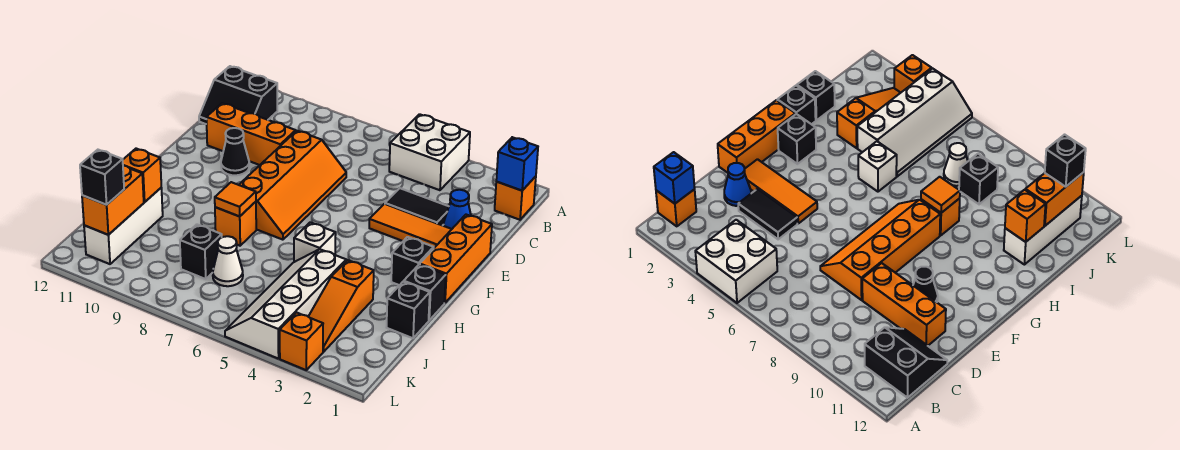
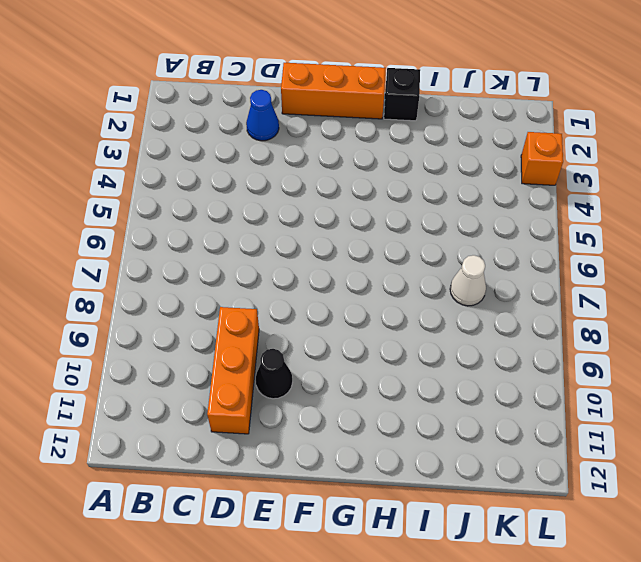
none -> white 2x2 brick [389,114,470,190]
none -> orange 1x1 brick [495,176,536,220]
none -> black 2x2 slope [199,66,277,124]

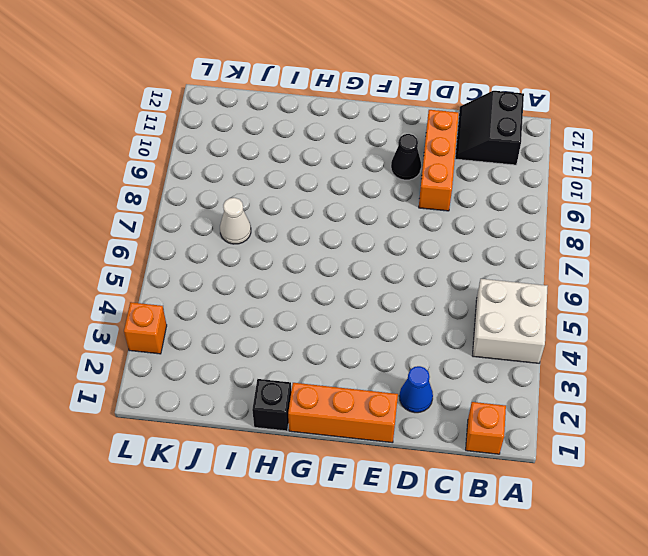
none -> black 1x2 tile [385,188,449,226]
none -> orange 2x4 slope [239,131,346,240]
none -> orange 1x3 tile [369,204,452,248]

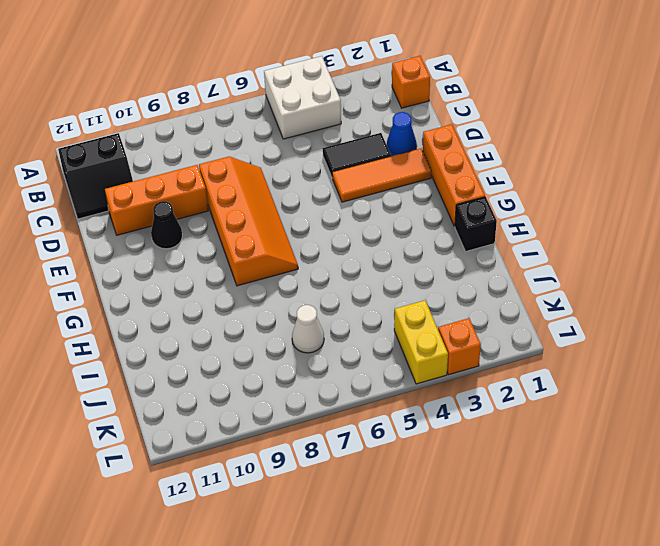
yellow 1x2 brick [394,300,448,384] -> white 2x4 slope [225,249,346,359]
none -> black 1x1 brick [391,237,434,285]
none -> white 1x1 brick [294,222,336,262]
none -> orange 1x1 brick [215,202,256,246]

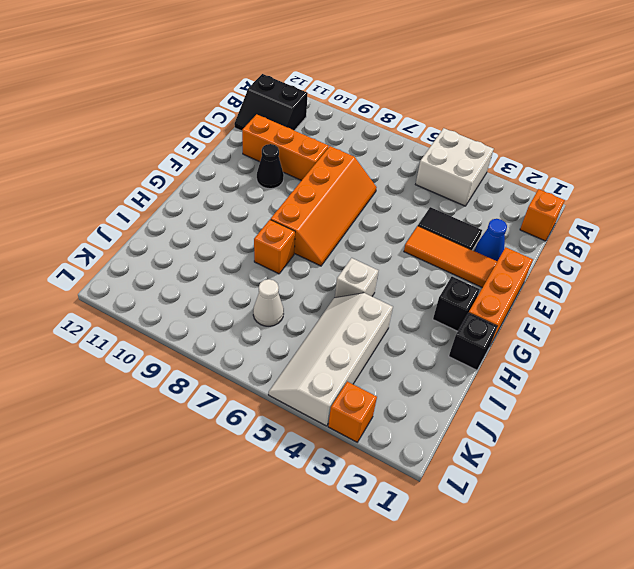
none -> black 1x1 brick [387,282,430,338]
none -> orange 1x3 slope [308,260,374,352]
none -> white 1x3 brick [84,188,163,264]

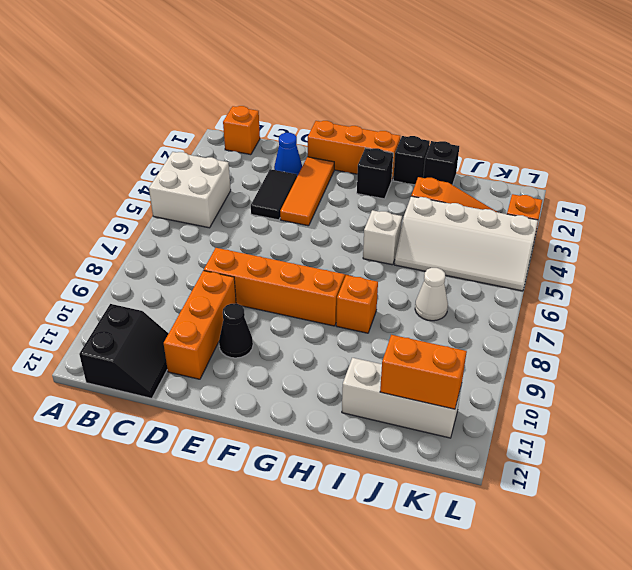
none -> black 1x1 brick [180,224,222,279]
none -> blue 1x1 brick [496,137,538,191]
none -> orange 1x1 tile [215,182,256,216]

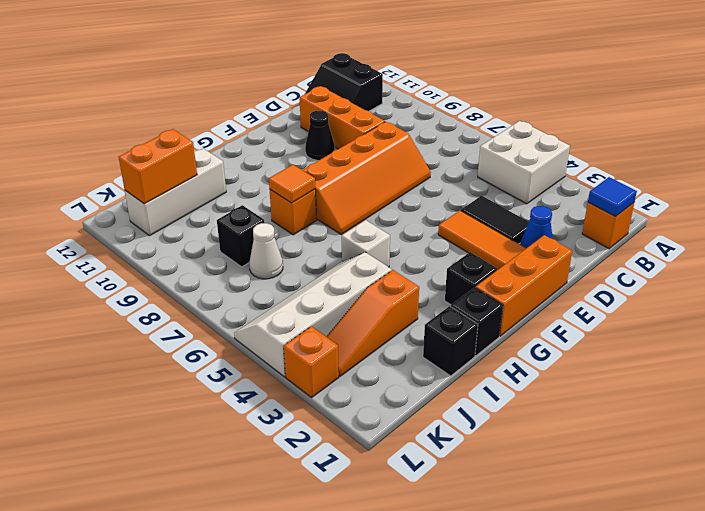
blue 1x1 tile [588,177,637,217] -> blue 1x1 brick [496,137,538,191]
none -> orange 1x1 brick [123,149,161,202]
none -> black 1x1 brick [80,150,124,205]

